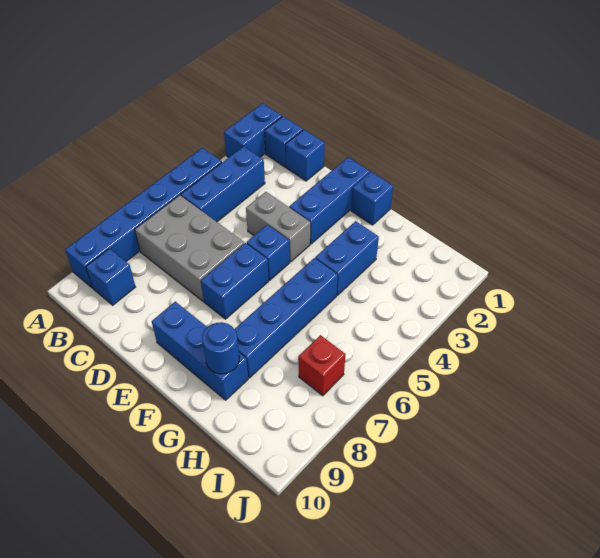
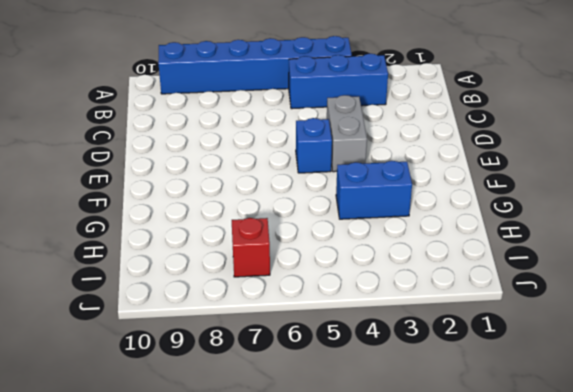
none -> blue 1x2 brick [224,103,282,157]
none -> blue 1x1 brick [265,116,303,167]
none -> grey 2x3 brick [135,195,244,301]

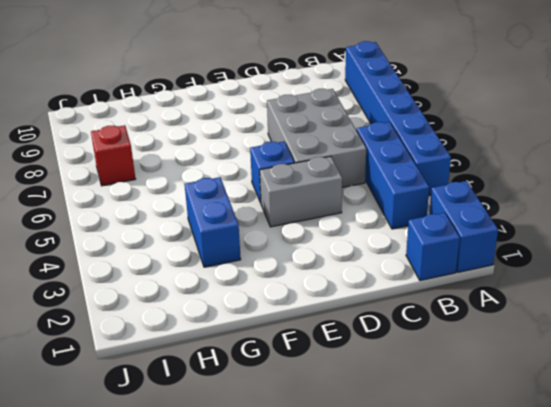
grey 2x3 brick [267,89,366,188] -> grey 2x3 brick turned to [135,195,244,301]
none -> blue 1x1 brick [86,249,135,305]
none -> blue 1x1 brick [286,130,325,181]
none -> blue 1x3 brick [289,157,370,244]

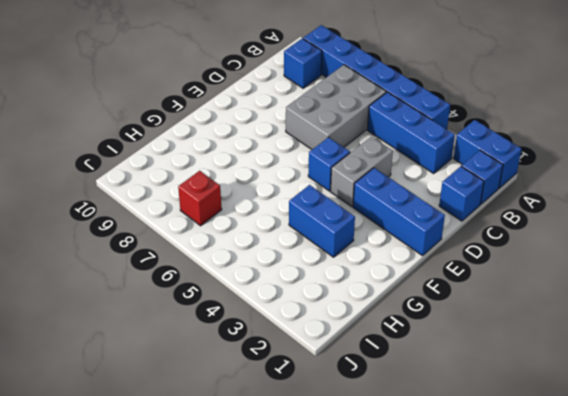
none -> blue 1x2 brick [201,243,269,319]
none -> blue 1x3 brick [152,302,248,400]
none -> blue 1x1 brick [351,172,393,225]

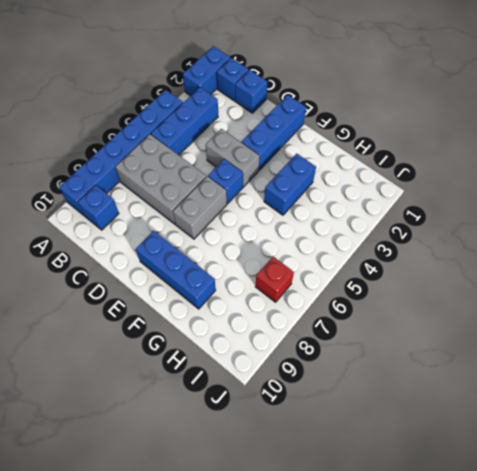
grey 1x2 brick [173,176,227,239] -> blue 1x2 brick [201,243,269,319]
none -> blue 1x1 brick [351,172,393,225]
none -> blue 1x4 brick [235,258,338,378]
none -> blue 1x1 round brick [202,322,239,374]

